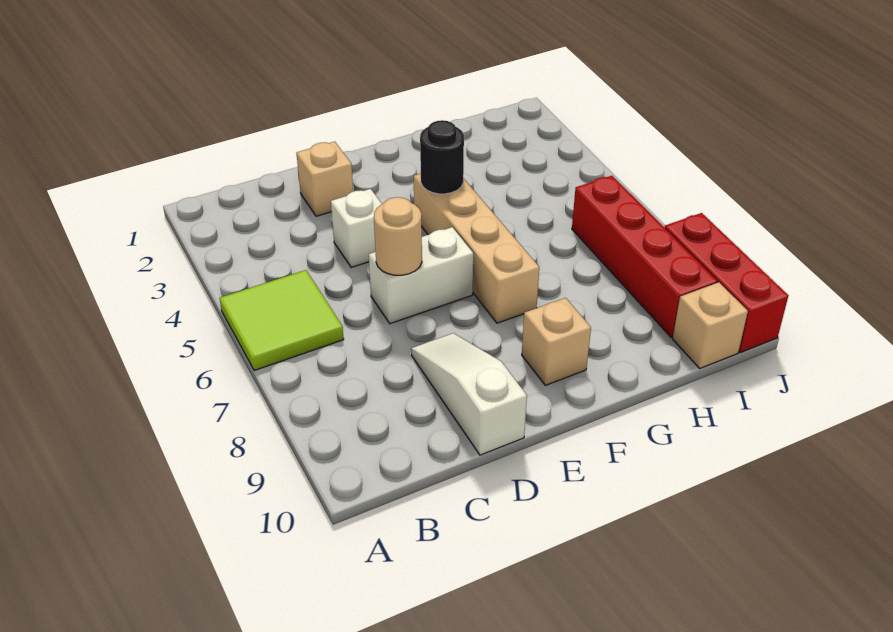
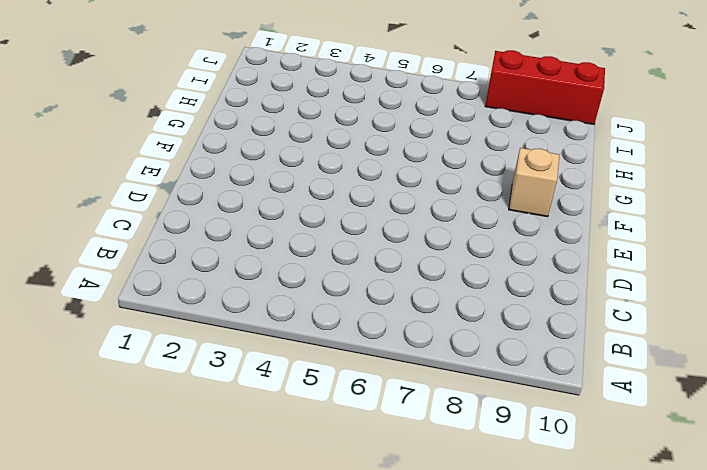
none -> lime 2x2 tile [220,270,344,371]
none -> tan 1x1 brick [296,142,353,216]
none -> white 1x1 brick [331,189,382,267]

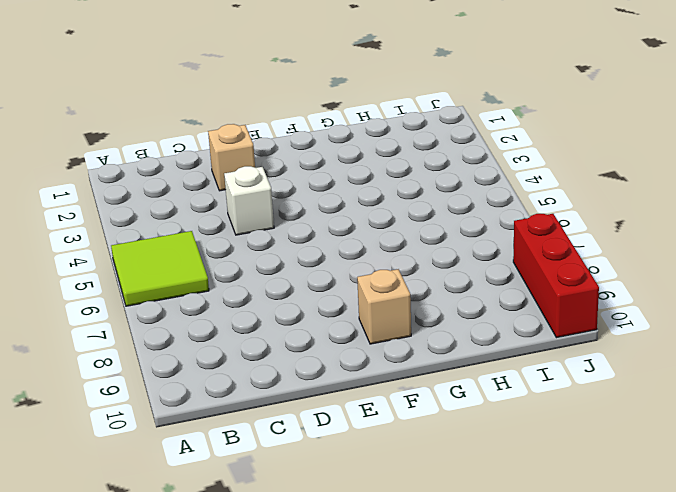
none -> white 1x2 brick [369,227,473,324]
none -> white 1x3 slope [411,333,527,455]
none -> tan 1x4 brick [414,174,539,323]

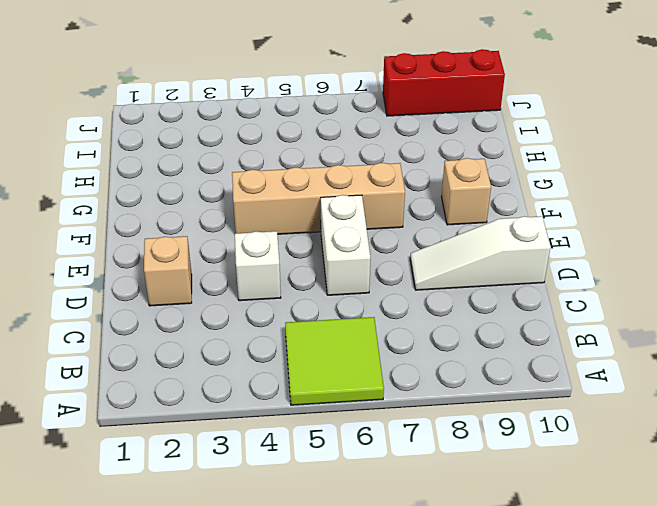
none -> red 1x4 brick [572,176,718,337]
none -> tan 1x1 brick [673,282,748,368]
none -> tan 1x1 round brick [374,197,422,275]

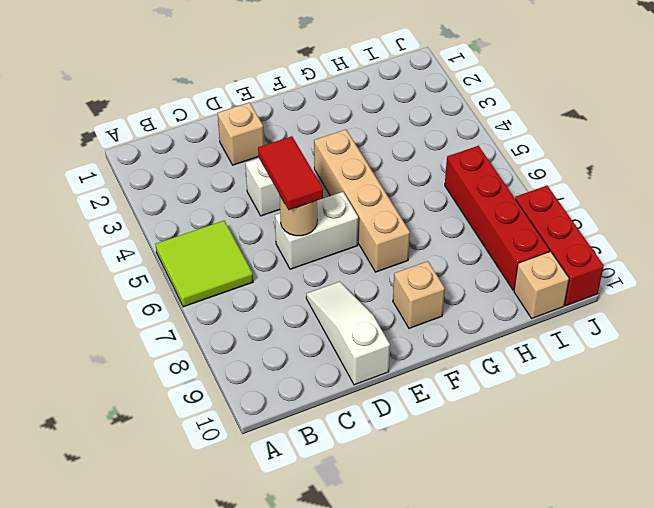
red 1x2 tile [258,136,323,210] -> none
none -> black 1x1 round brick [420,120,464,194]

